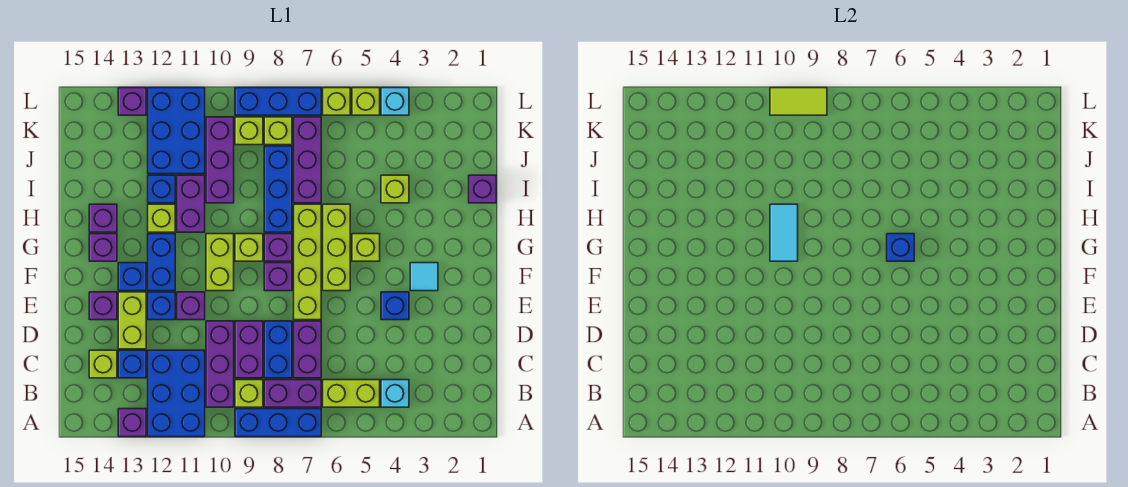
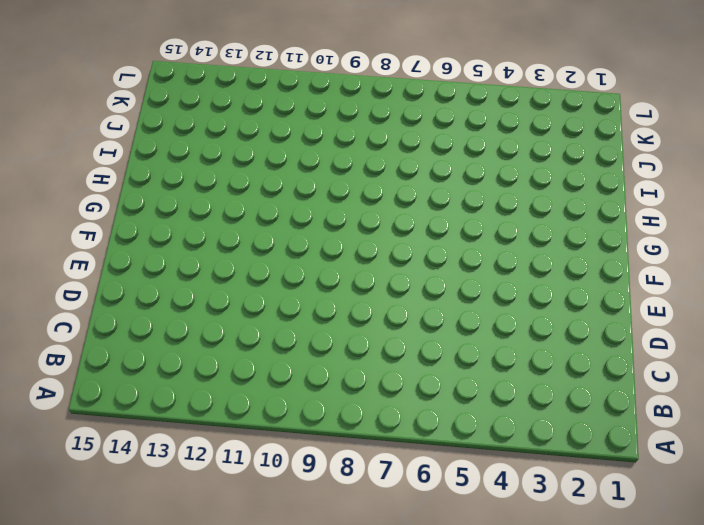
none -> blue 1x3 brick [235,409,321,437]
none -> blue 2x3 brick [148,350,205,437]
none -> purple 1x1 brick [118,409,146,437]
none -> cyan 1x1 brick [381,380,409,407]

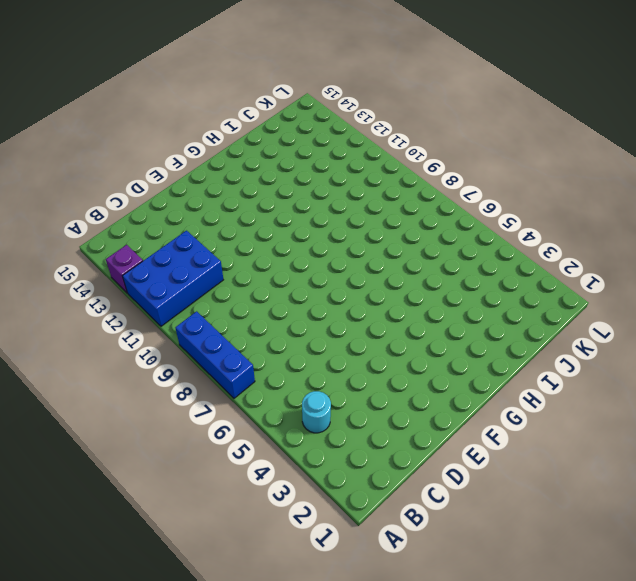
cyan 1x1 round brick [302,391,331,433] -> cyan 1x1 brick [381,380,409,407]
none -> lime 1x2 brick [323,380,380,407]
none -> purple 1x2 brick [264,380,321,407]
none -> lime 1x1 brick [235,380,263,407]
none -> purple 1x3 brick [206,321,234,407]

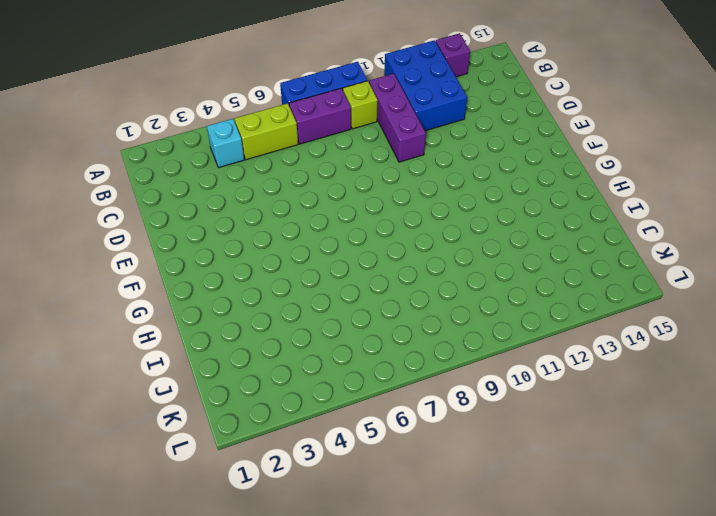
none -> purple 1x2 brick [294,321,321,378]
none -> blue 1x2 brick [264,321,292,378]
none -> purple 1x2 brick [235,321,263,378]
none -> blue 1x1 brick [118,350,146,378]

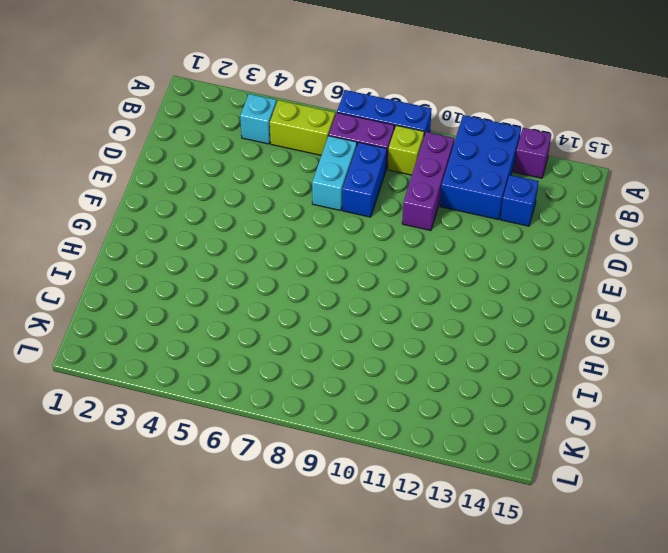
cyan 1x2 brick [312,136,357,210] -> purple 1x2 brick [294,321,321,378]
none -> purple 1x2 brick [235,321,263,378]
none -> lime 1x1 brick [89,350,117,378]
none -> lime 1x2 brick [118,292,146,349]
none -> blue 1x1 brick [381,292,409,320]

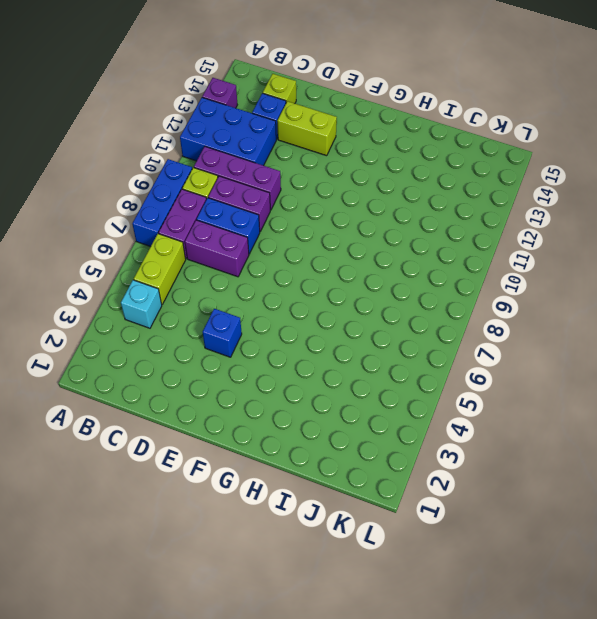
none -> lime 1x4 brick [294,204,321,320]
none -> purple 1x1 brick [177,292,205,320]
none -> blue 1x1 brick [148,292,175,320]
none -> purple 1x1 brick [89,292,117,320]

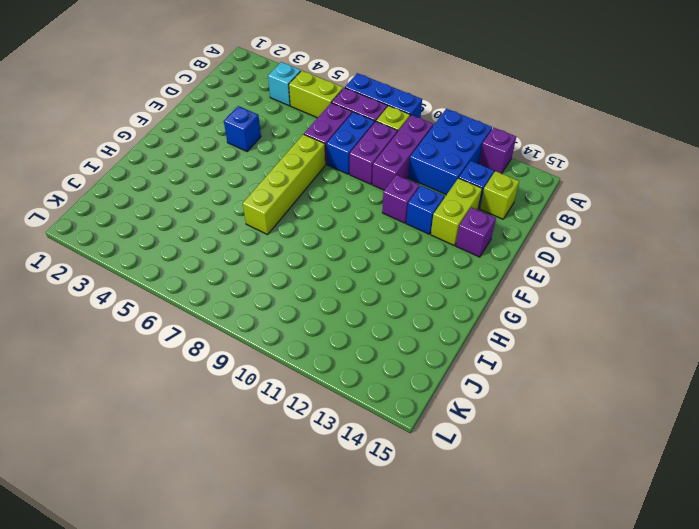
none -> cyan 1x1 tile [410,263,438,291]
none -> lime 1x3 brick [323,204,350,291]
none -> purple 1x1 brick [264,263,292,291]
none -> lime 1x2 brick [206,234,234,291]

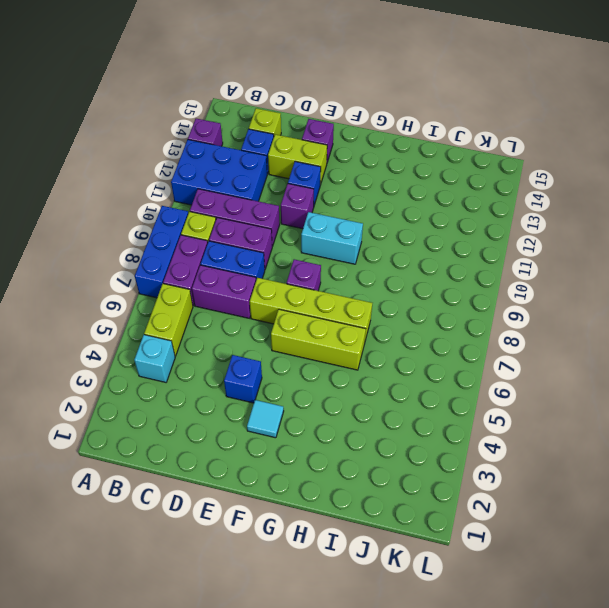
cyan 1x2 brick [301,212,363,264] -> lime 1x2 brick [206,234,234,291]
none -> blue 1x2 brick [148,234,175,291]
none -> blue 1x1 brick [118,263,146,291]
none -> lime 1x1 brick [352,234,380,261]
none -> purple 1x1 brick [264,234,292,261]

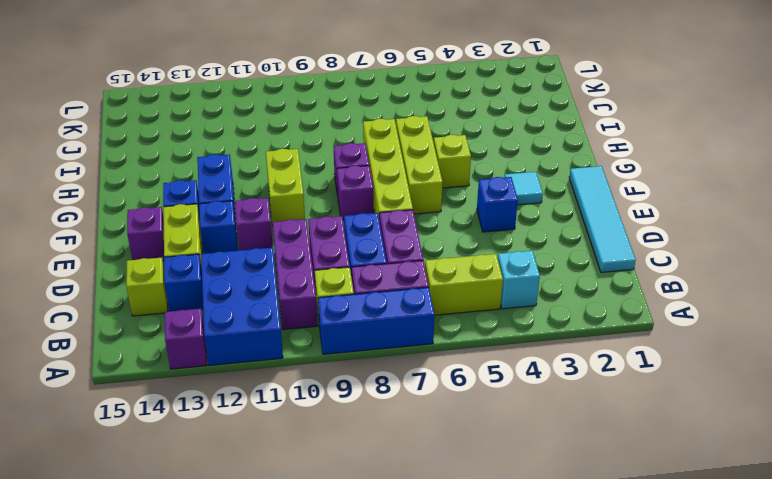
cyan 1x4 tile [569,166,636,272] -> none
none -> lime 1x1 brick [235,234,263,261]
none -> purple 1x1 brick [89,234,117,261]
none -> blue 1x3 brick [264,146,292,232]
none -> purple 1x2 brick [177,175,205,232]

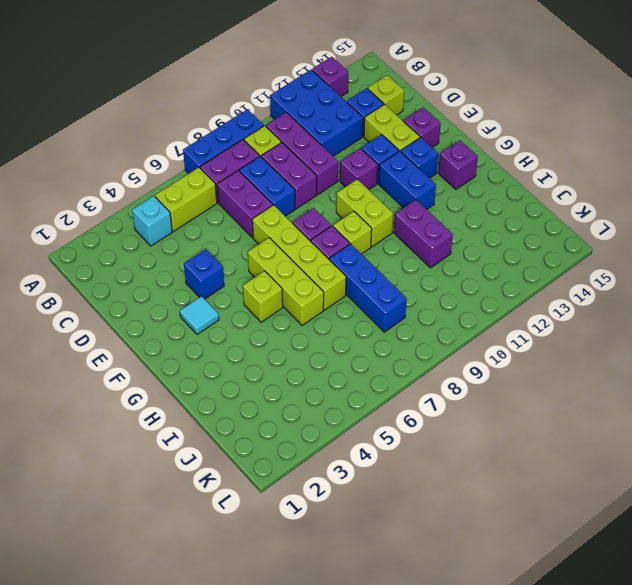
none -> lime 1x1 brick [148,204,175,232]
none -> purple 1x1 brick [89,204,117,232]
none -> purple 1x1 brick [469,175,496,203]
none -> lime 1x1 brick [381,175,409,203]

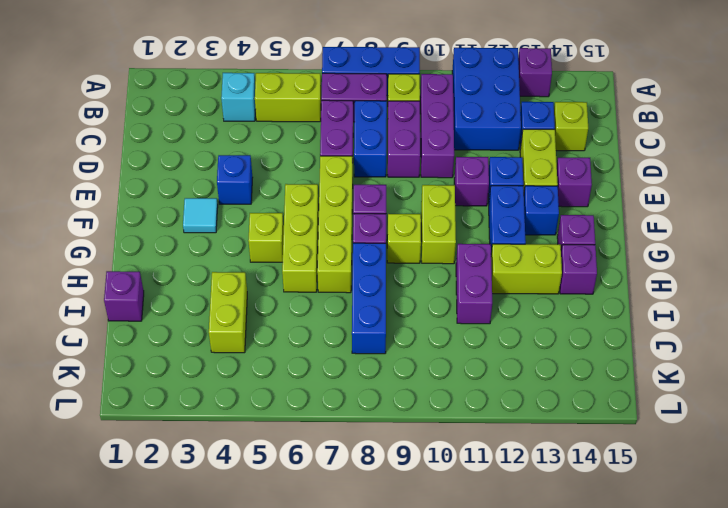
lime 1x2 brick [491,244,562,294] -> lime 1x1 brick [148,204,175,232]
lime 1x2 brick [209,272,247,353] -> lime 1x1 brick [381,175,409,203]
none -> purple 1x3 brick [294,117,321,203]
none -> purple 1x3 brick [206,117,234,203]
none -> blue 1x1 brick [148,175,175,203]
none -> blue 2x3 brick [148,88,205,174]

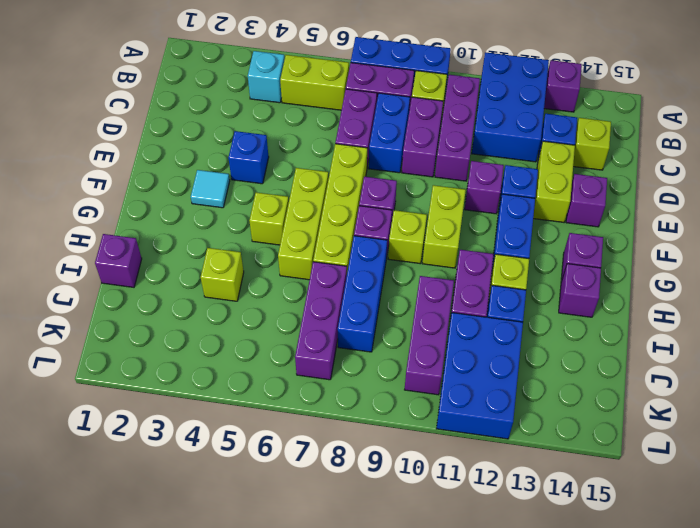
none -> blue 1x1 brick [118,263,146,291]
none -> lime 1x1 brick [264,117,292,145]
none -> lime 1x1 brick [235,117,263,145]
none -> cyan 1x1 brick [381,88,409,115]

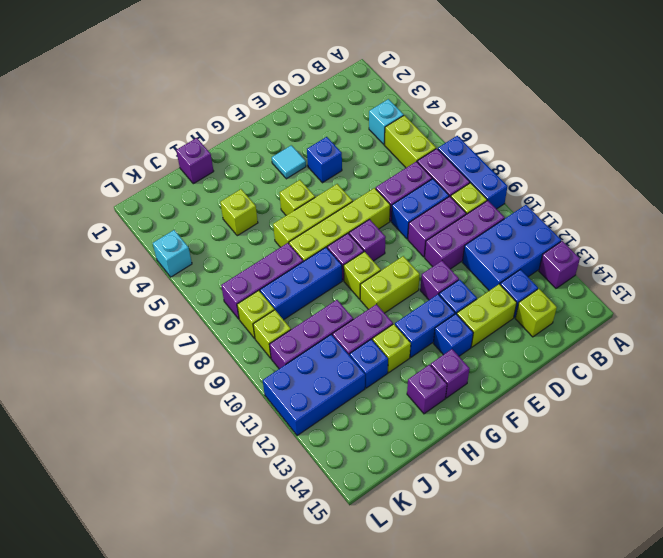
none -> purple 1x1 brick [89,292,117,320]
none -> lime 1x1 brick [352,88,380,115]
none -> lime 1x1 brick [323,88,350,115]
none -> blue 1x3 brick [235,88,321,115]

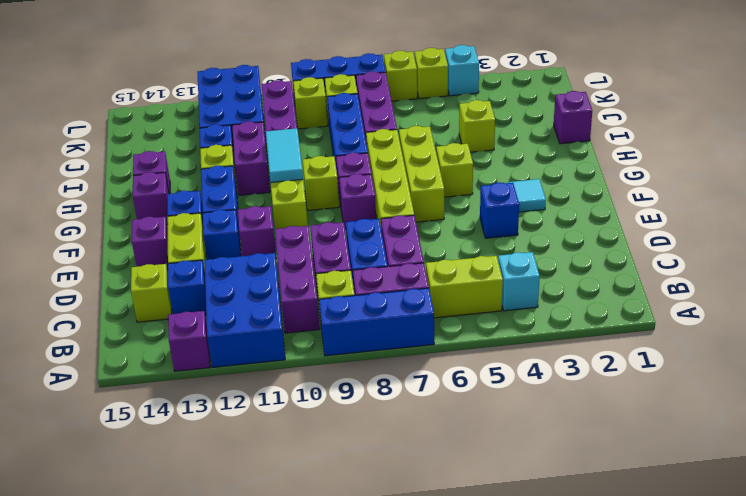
none -> purple 1x1 brick [118,88,146,115]
none -> blue 1x1 brick [887,234,914,261]
none -> lime 1x2 tile [770,88,827,115]

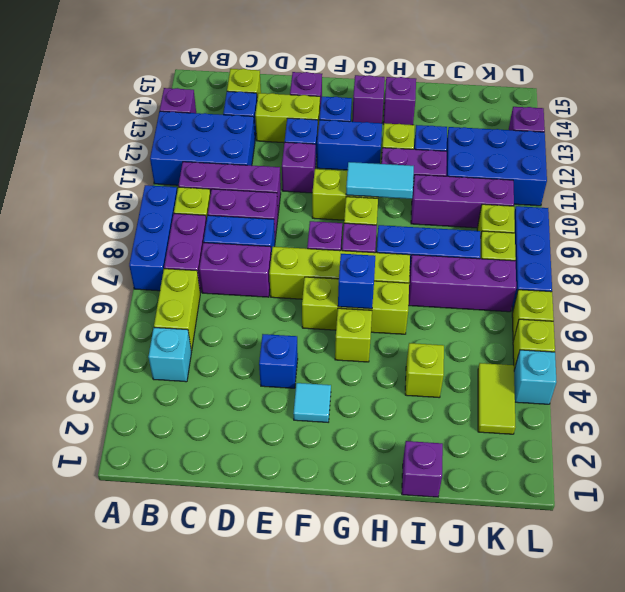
lime 1x2 tile [478,363,515,434] -> lime 1x2 tile moved to [770,88,827,115]

